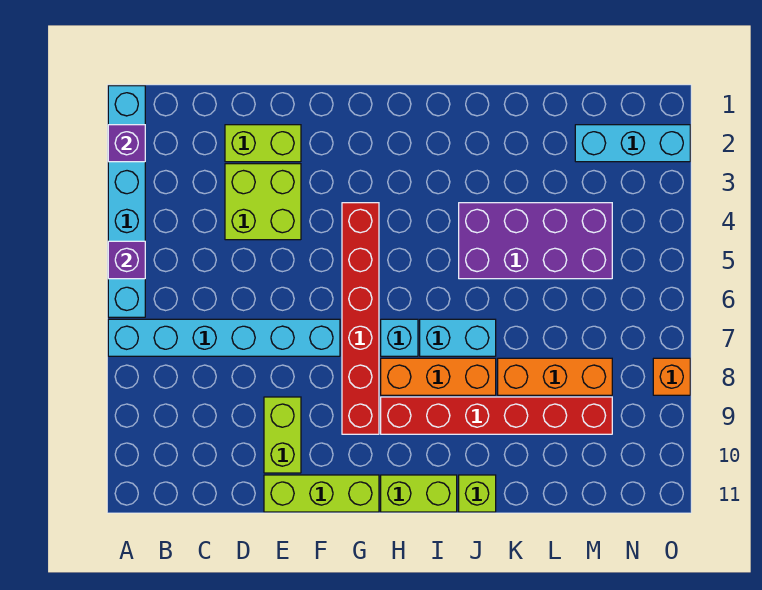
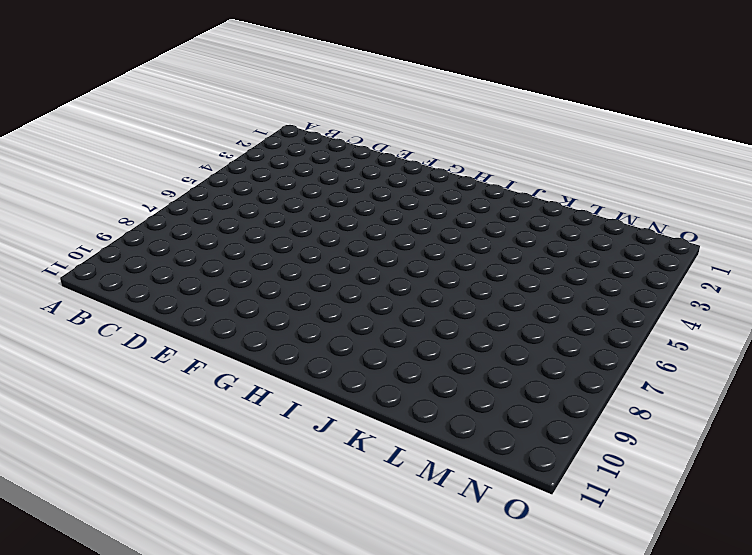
none -> cyan 1x6 brick [108,86,145,317]
none -> cyan 1x6 brick [108,319,340,356]
none -> lime 1x2 brick [225,125,301,162]

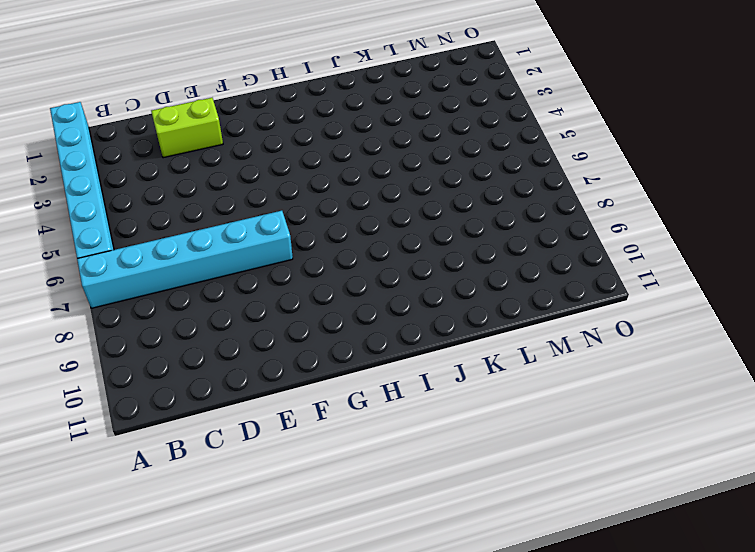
none -> lime 2x2 brick [225,164,301,240]
none -> lime 1x2 brick [264,397,301,473]
none -> lime 1x3 brick [264,475,379,512]

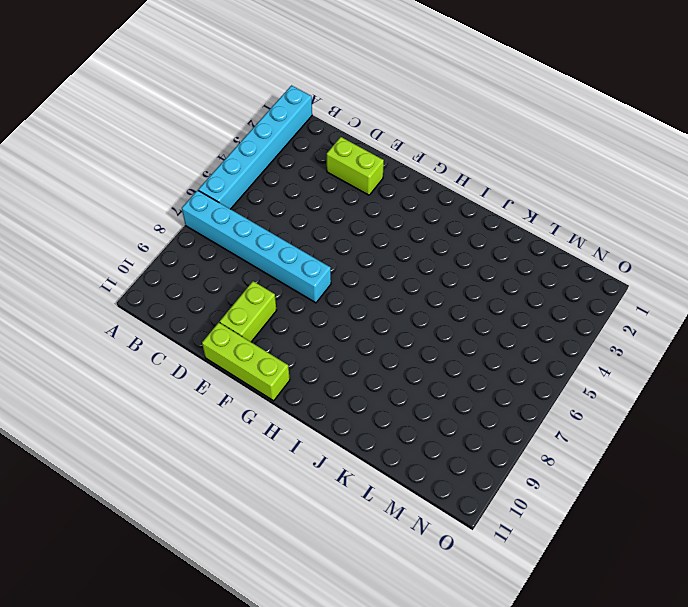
none -> lime 2x2 brick [225,164,301,240]
none -> red 1x6 brick [342,203,379,434]
none -> cyan 1x1 brick [381,319,418,356]

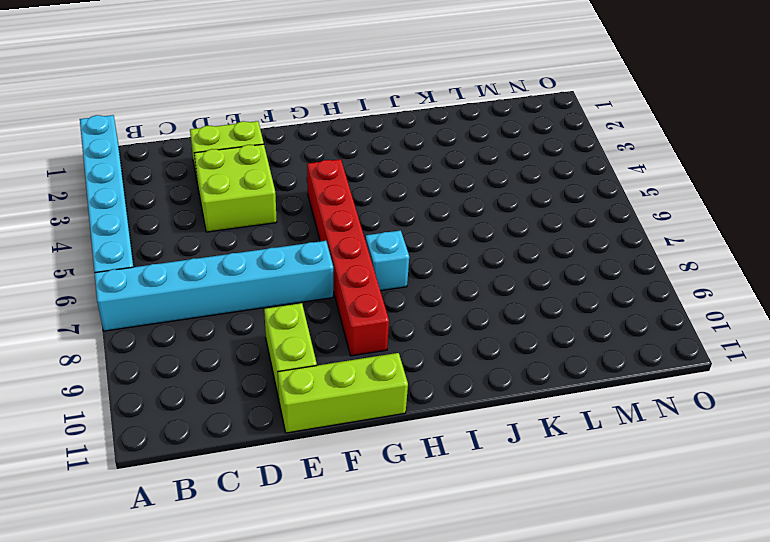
none -> orange 1x3 brick [381,358,496,395]
none -> red 1x6 brick [381,397,612,434]
none -> lime 1x2 brick [381,475,457,512]

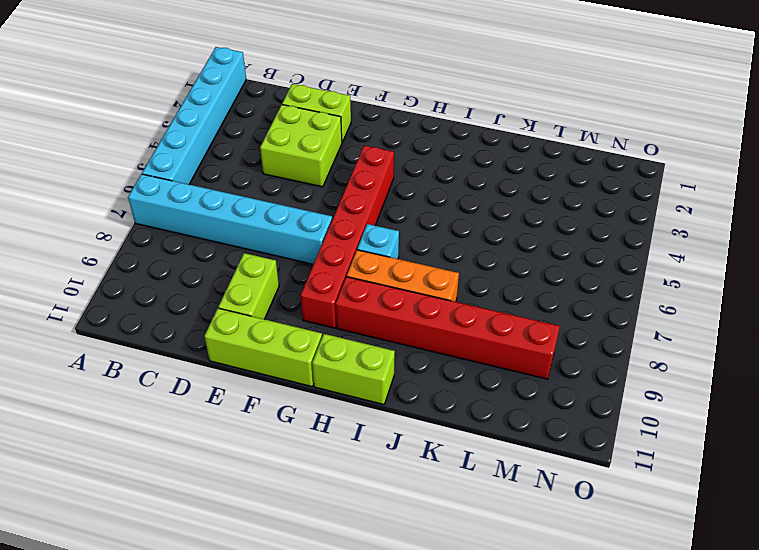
none -> cyan 1x2 brick [420,319,496,356]
none -> purple 2x4 brick [459,203,612,279]
none -> lime 1x1 brick [459,475,496,512]

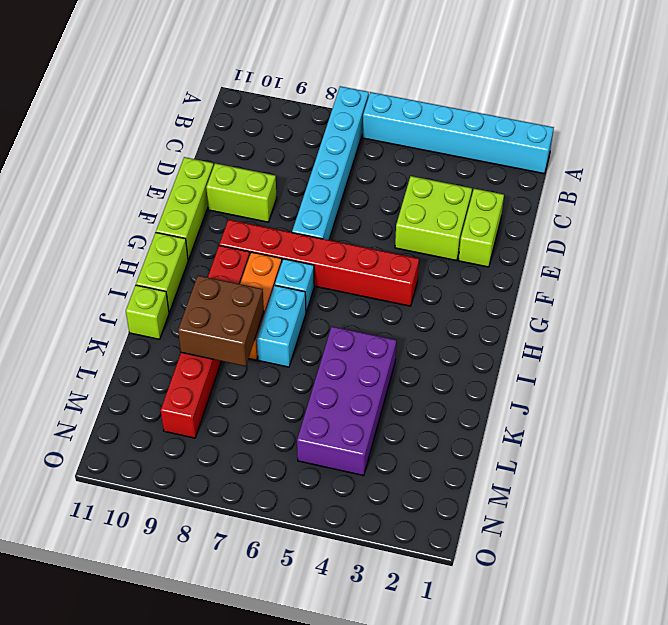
brown 2x2 brick [178,275,264,366] -> none
none -> orange 1x3 brick [498,358,612,395]
none -> cyan 1x3 brick [575,125,690,162]
none -> orange 1x1 brick [653,358,690,395]

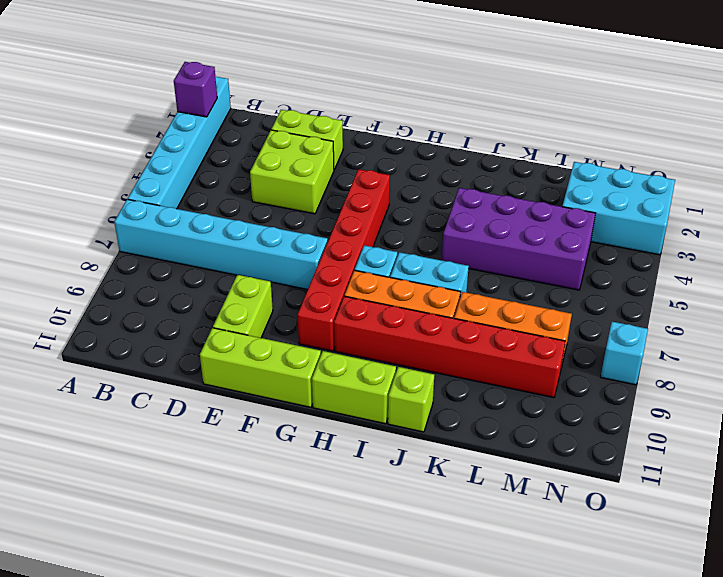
cyan 2x3 brick [562,162,675,255] -> cyan 1x3 brick [575,125,690,162]
cyan 1x1 brick [601,322,648,385] -> orange 1x1 brick [653,358,690,395]
none -> purple 1x1 brick [108,241,145,279]

